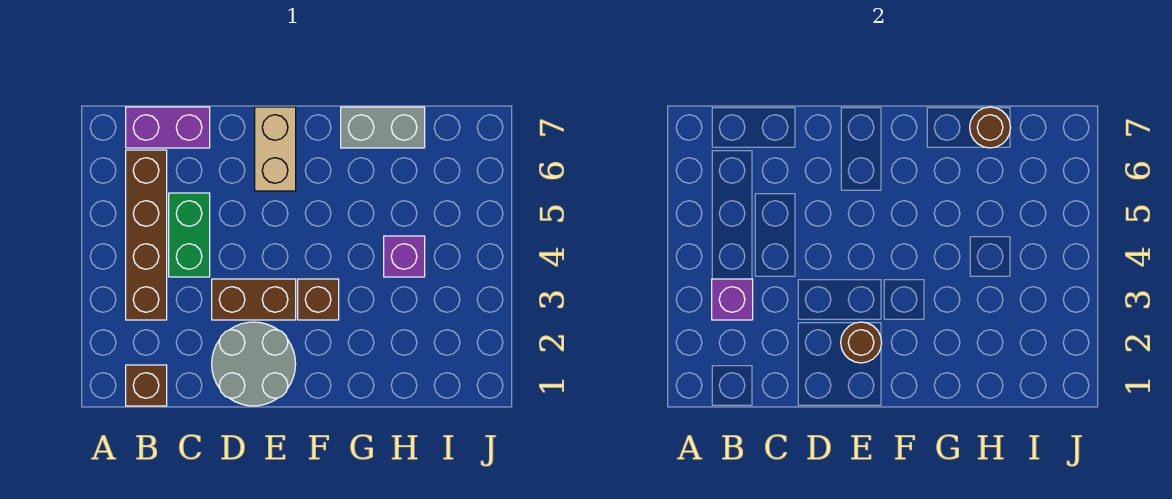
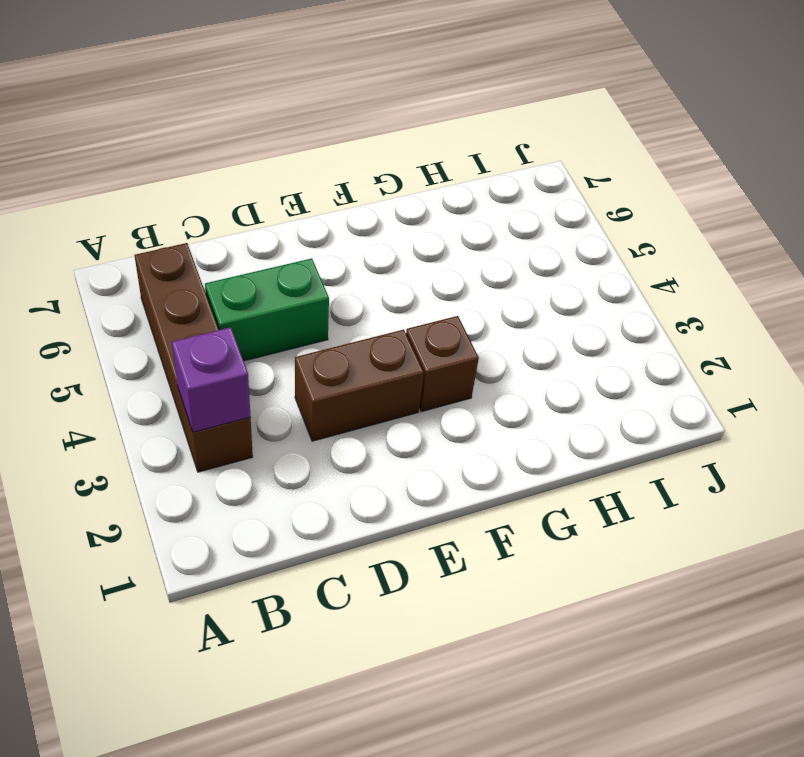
green 1x2 brick [205,258,329,361] -> green 1x2 brick turned to [169,193,210,277]
none -> brown 1x1 brick [126,365,167,406]
none -> purple 1x2 brick [126,107,210,148]
none -> grey 2x2 round brick [212,322,296,406]

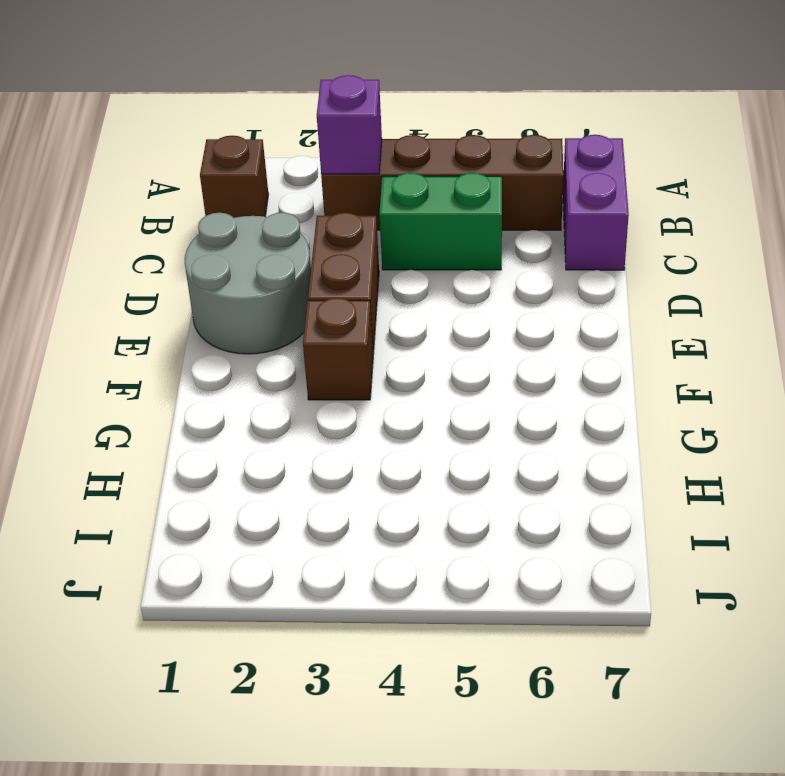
none -> tan 1x2 brick [255,107,296,191]
none -> grey 1x2 brick [341,107,425,148]
none -> purple 1x1 brick [384,236,425,277]

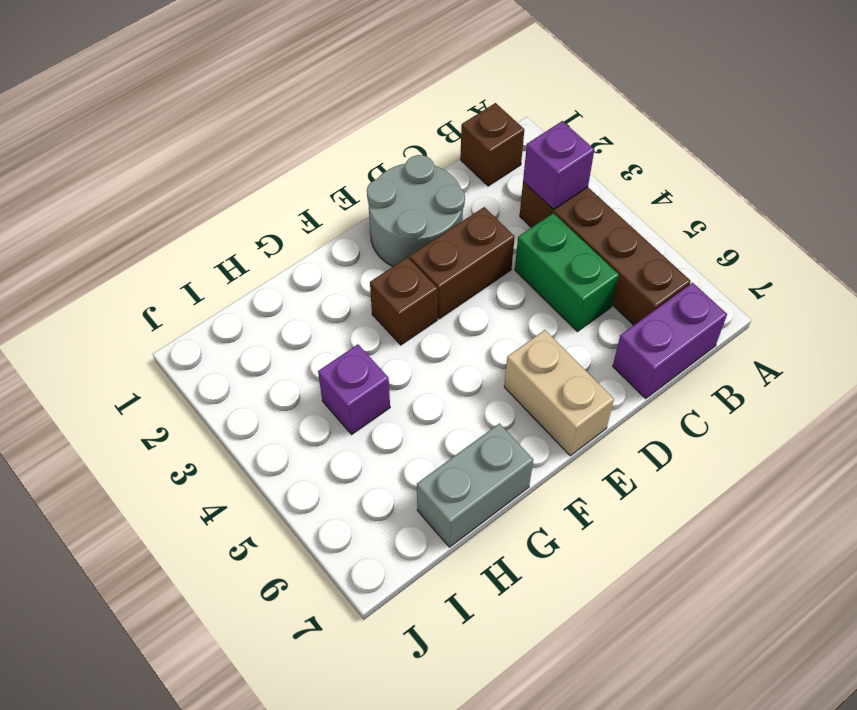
none -> brown 1x1 round brick [841,322,882,363]
none -> brown 1x1 round brick [970,107,1011,148]

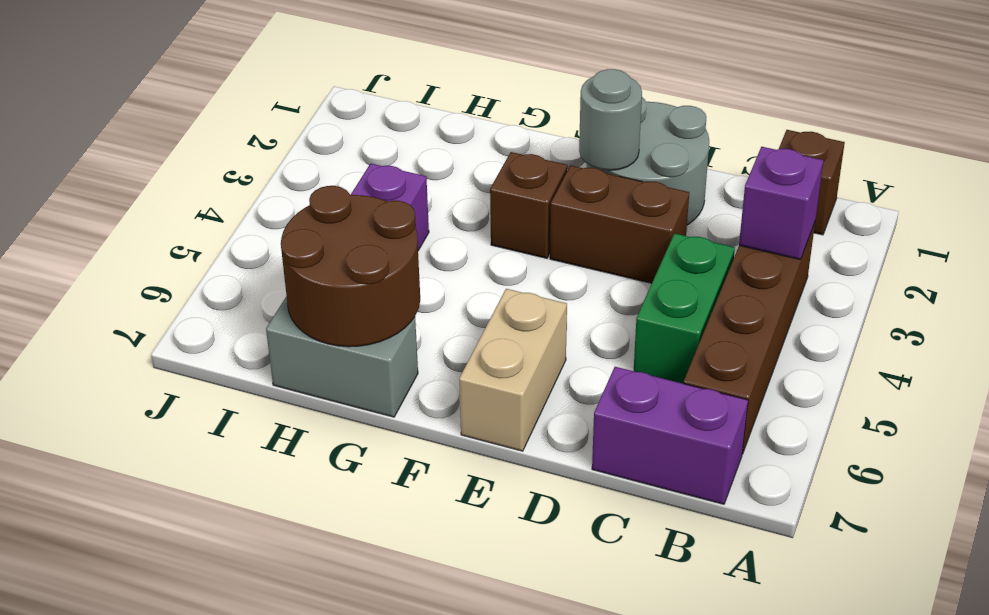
grey 1x1 round brick [579,69,642,170] -> brown 1x1 round brick [841,322,882,363]
brown 2x2 round brick [281,186,420,347] -> brown 1x1 round brick [970,107,1011,148]

